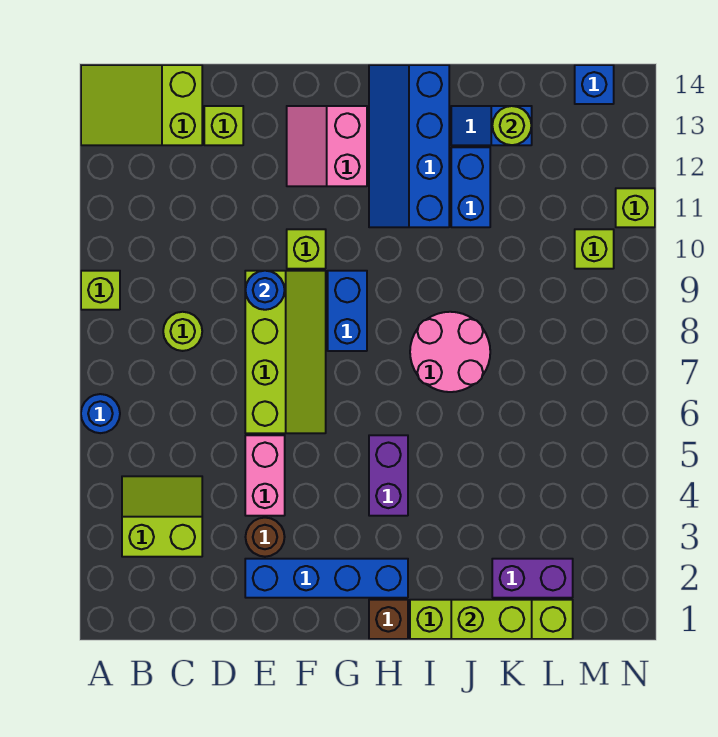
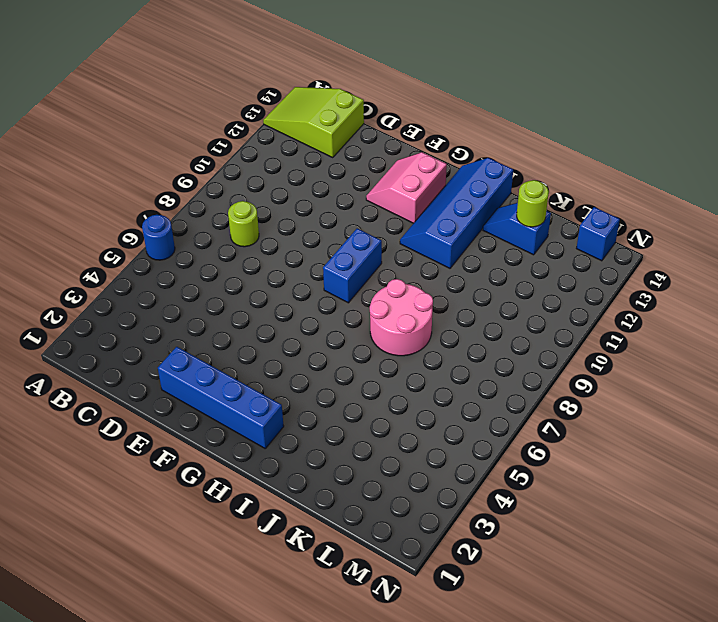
none -> lime 1x1 brick [81,271,120,310]
none -> lime 2x2 slope [122,476,202,557]
none -> lime 1x1 brick [204,106,243,145]

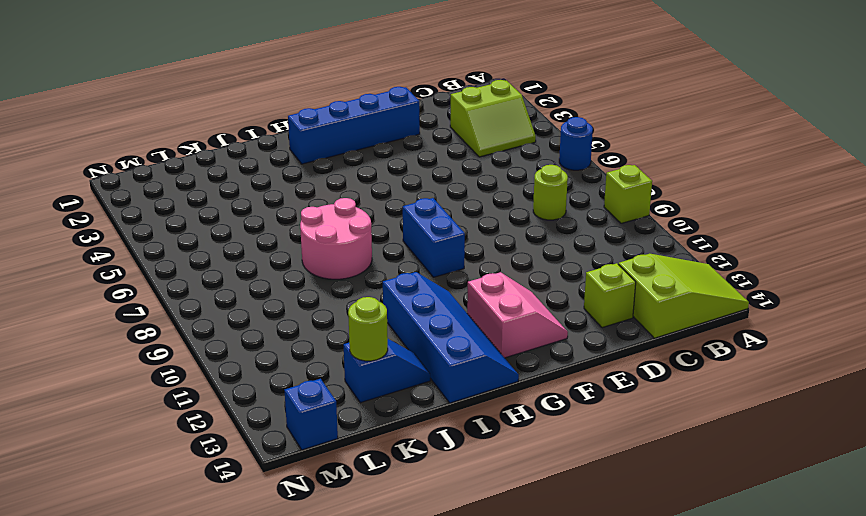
none -> brown 1x1 round brick [246,518,285,557]
none -> pink 1x2 brick [245,435,285,516]
none -> lime 2x4 slope [245,271,326,433]

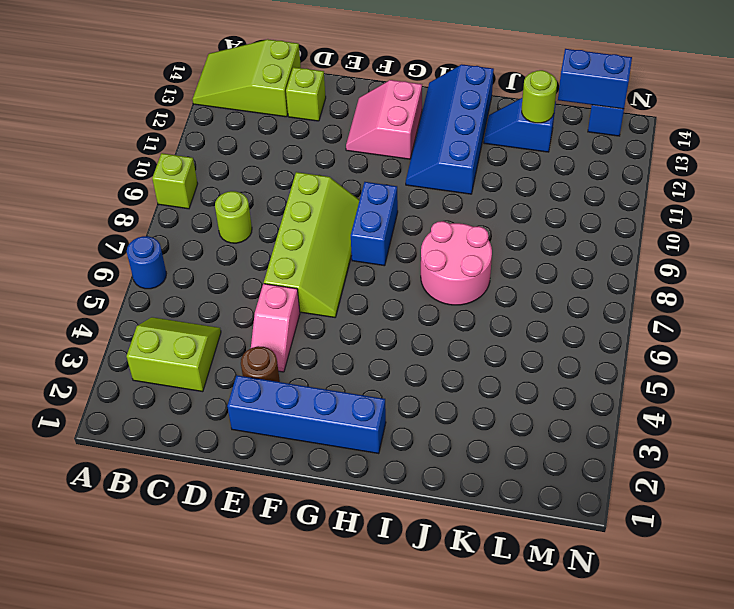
pink 1x2 slope [251,284,300,372] -> pink 1x2 brick [245,435,285,516]
blue 1x2 brick [558,49,632,109] -> blue 1x2 brick turned to [451,147,490,227]
none -> lime 1x1 brick [287,229,326,269]
none -> brown 1x1 brick [369,600,408,639]
none -> purple 1x2 brick [369,435,408,516]

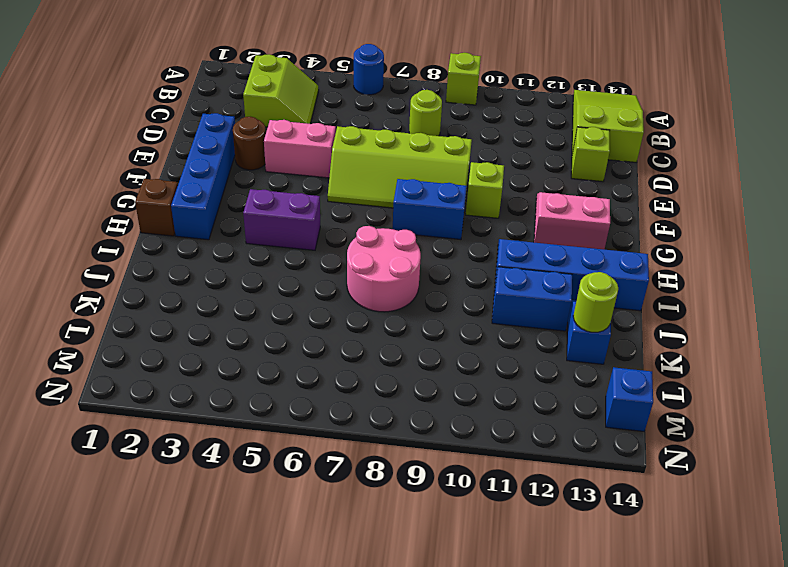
none -> lime 1x4 brick [410,600,573,639]
none -> purple 1x2 brick [492,559,573,598]
none -> lime 1x1 brick [575,229,614,269]

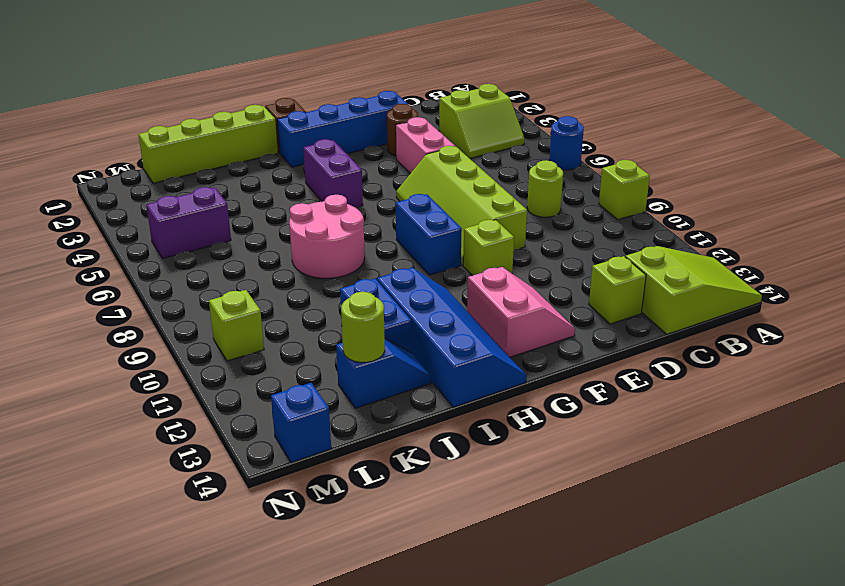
purple 1x2 brick [146,187,231,258] -> purple 1x2 brick moved to [492,559,573,598]
none -> lime 1x1 brick [616,188,655,227]
none -> blue 1x1 round brick [245,271,285,310]
none -> lime 1x2 brick [451,600,532,639]

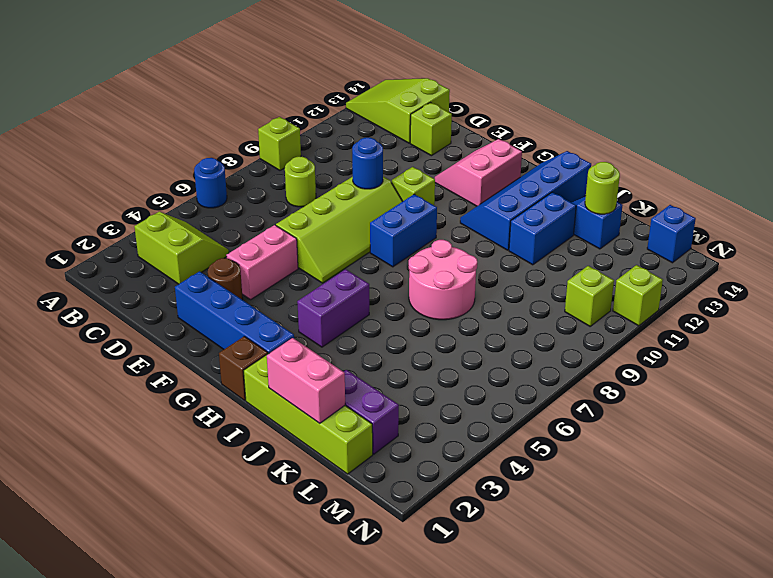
pink 1x2 brick [267,338,345,423] -> lime 1x2 brick [451,600,532,639]

